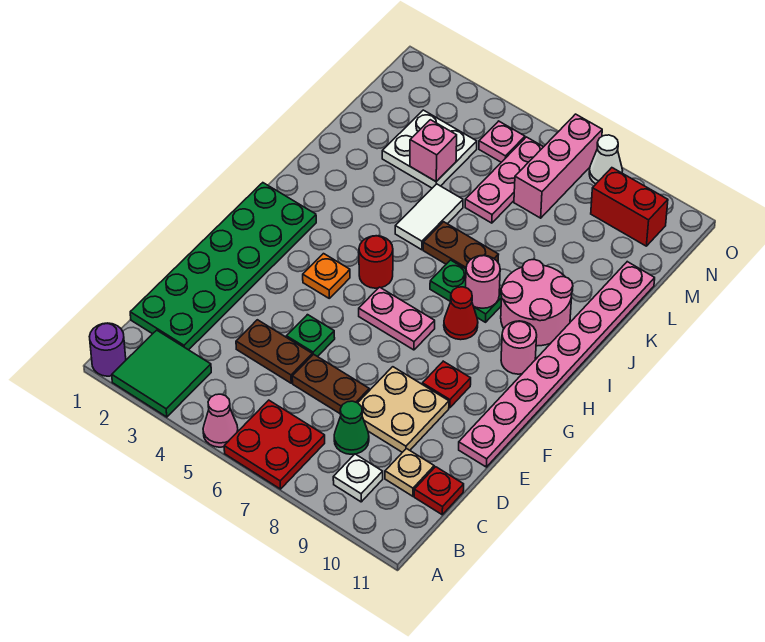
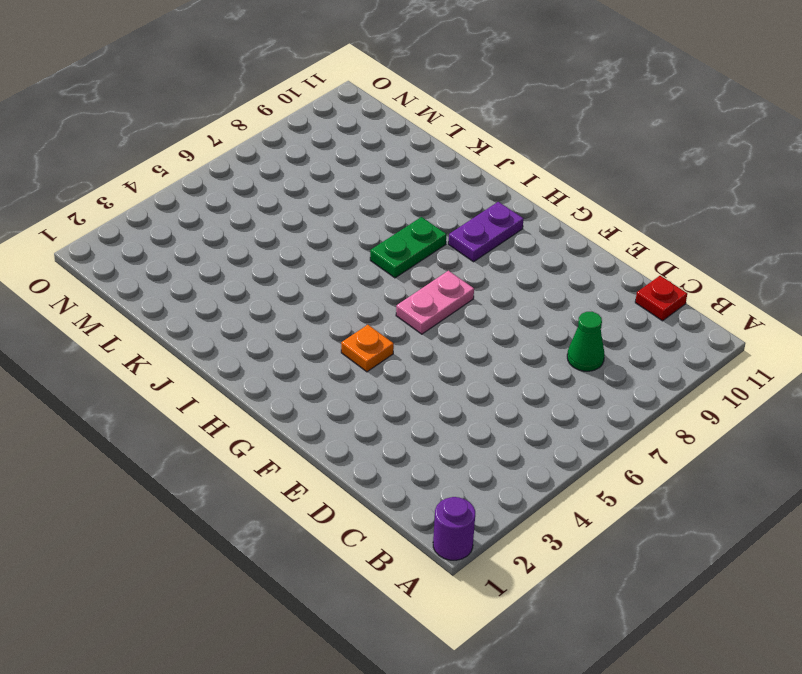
purple 1x2 plate [448,202,523,262] -> pink 1x1 round brick [501,321,537,374]
none -> green 2x2 tile [112,330,211,417]
none -> pink 1x1 cone [203,394,238,447]
none -> red 2x2 plate [224,400,325,489]
none -> white 1x1 plate [333,454,383,502]

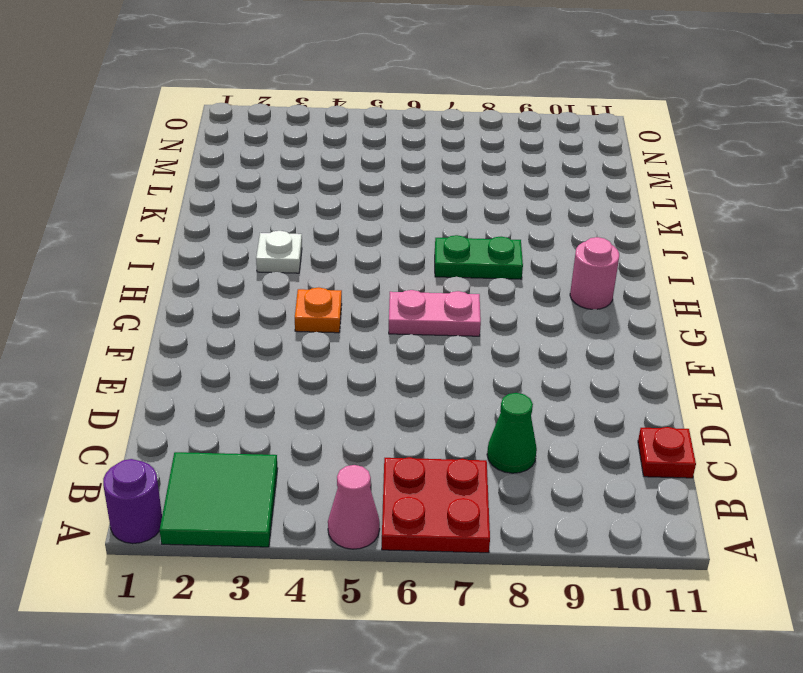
white 1x1 plate [256,231,302,273] -> white 1x1 plate moved to [333,454,383,502]
none -> green 2x6 plate [130,183,316,350]
none -> tan 1x1 plate [385,449,434,496]
none -> brown 1x2 plate [236,320,312,383]
none -> brown 1x2 plate [292,354,369,413]

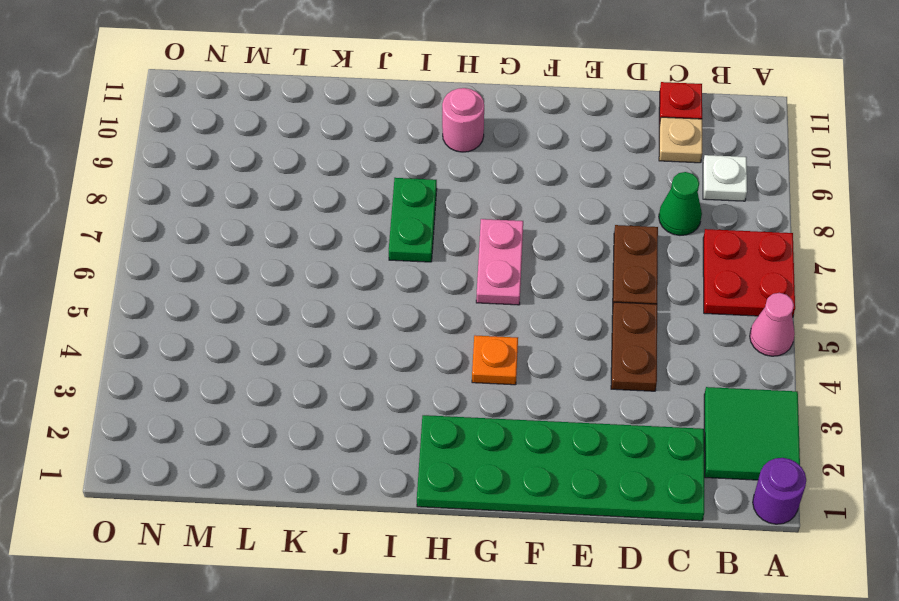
none -> tan 2x2 plate [358,367,449,452]
none -> green 1x1 plate [286,315,335,357]
none -> pink 1x8 plate [459,262,655,467]
none -> red 1x1 plate [422,361,471,408]

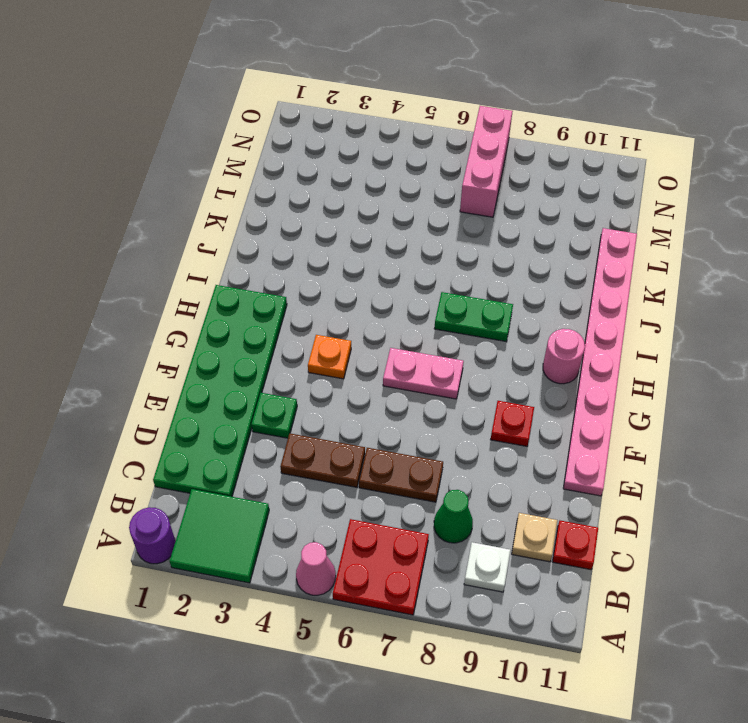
green 1x1 plate [251,393,297,438] -> green 1x1 plate moved to [286,315,335,357]
none -> tan 2x2 plate [358,367,449,452]
none -> red 1x1 round brick [359,236,393,288]
none -> red 1x1 cone [444,287,478,340]
none -> pink 2x2 round brick [501,259,573,346]

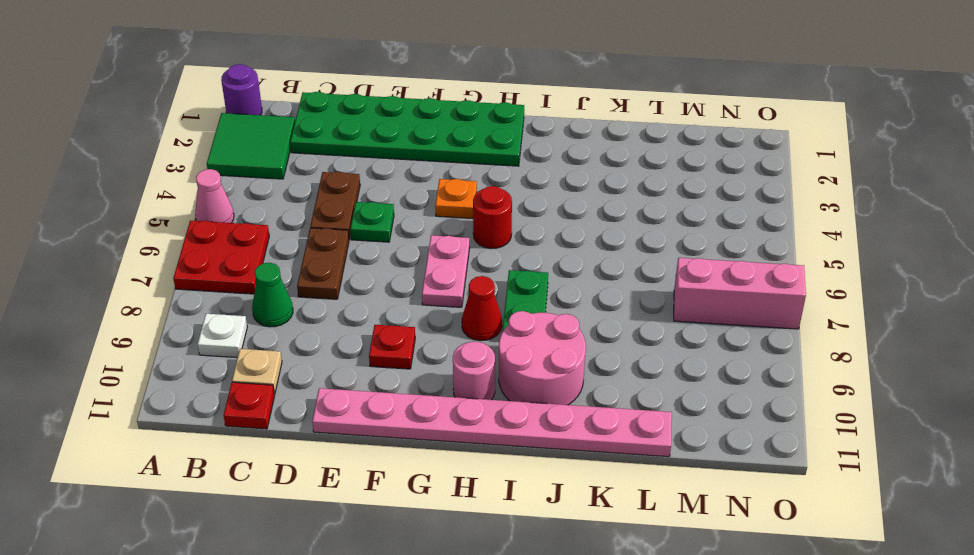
none -> tan 2x2 plate [358,367,449,452]
none -> white 1x2 tile [395,184,463,250]
none -> brown 1x2 plate [423,222,499,269]
none -> white 2x2 plate [382,110,477,188]

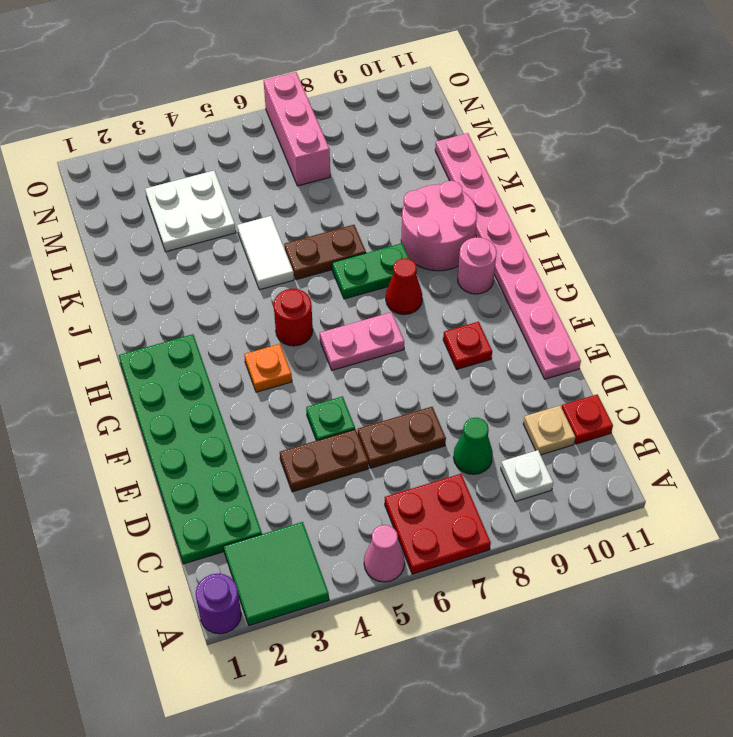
none -> tan 2x2 plate [358,367,449,452]
none -> pink 1x3 plate [465,137,543,223]
none -> pink 1x1 plate [479,121,525,162]
none -> red 1x2 brick [591,168,668,246]

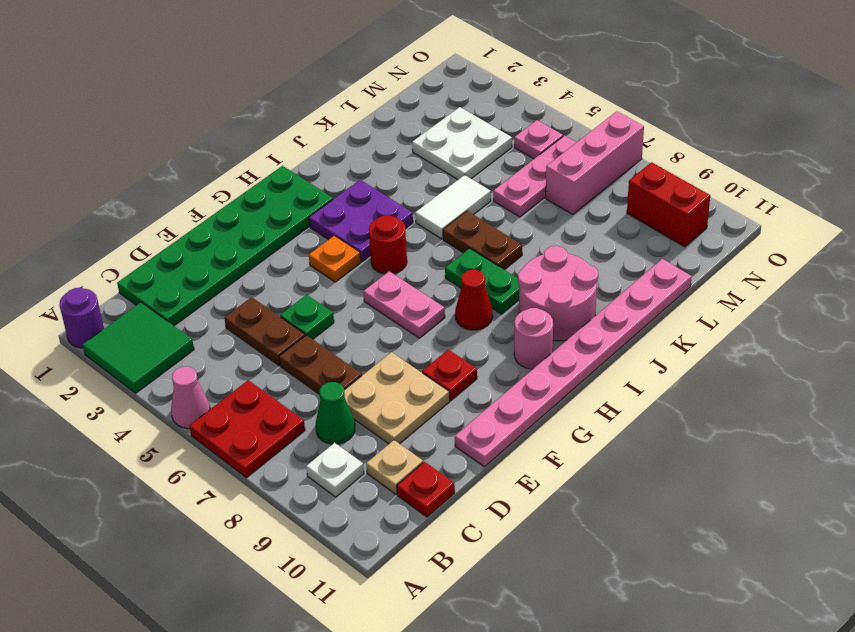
purple 2x2 plate [309,180,413,261] -> none
none -> white 1x1 cone [589,135,623,184]
none -> pink 1x1 round brick [466,255,500,308]
none -> pink 1x1 brick [410,120,457,182]

